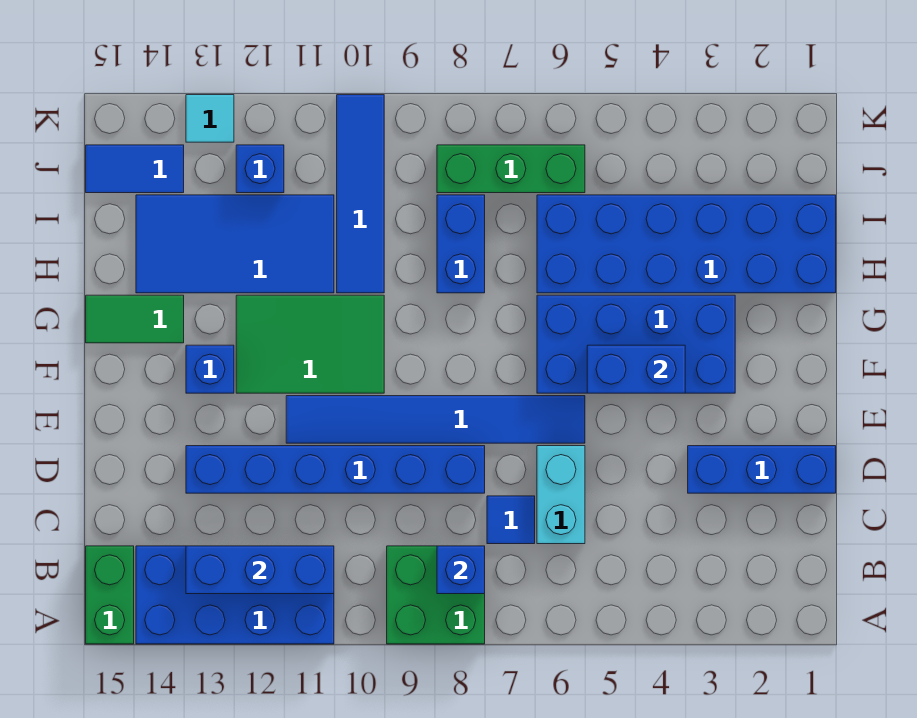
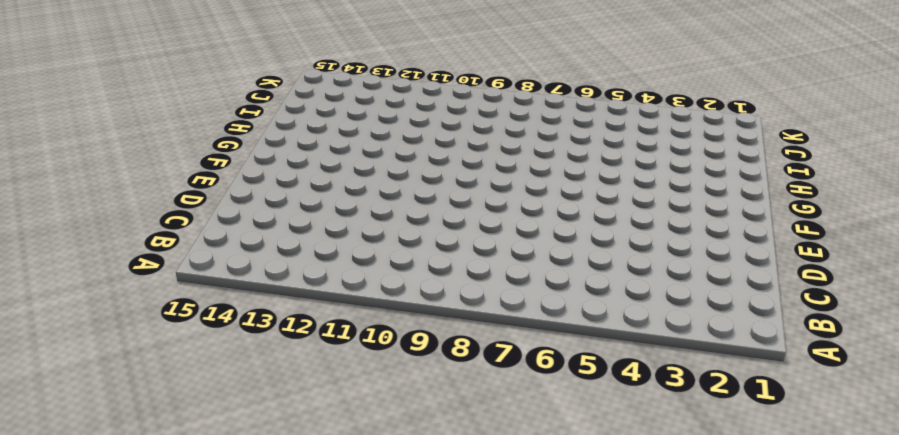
none -> green 2x2 brick [387,546,485,644]
none -> blue 2x4 brick [136,546,334,644]
none -> green 1x2 brick [86,546,134,644]

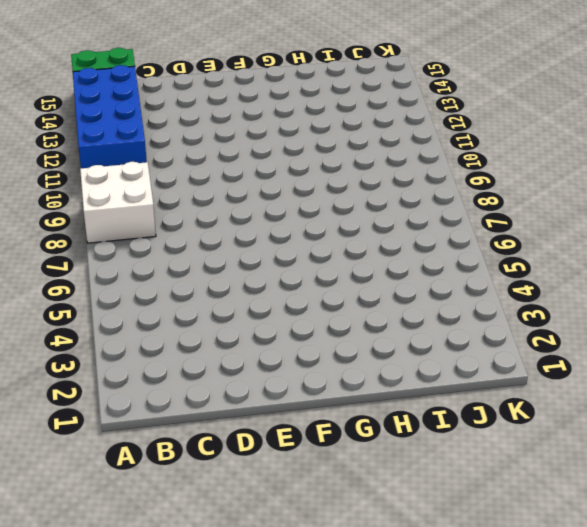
white 2x2 brick [80,162,156,243] -> green 2x2 brick [387,546,485,644]
none -> cyan 1x2 brick [537,446,585,544]
none -> blue 1x1 tile [487,496,535,544]
none -> blue 1x3 brick [688,446,836,493]

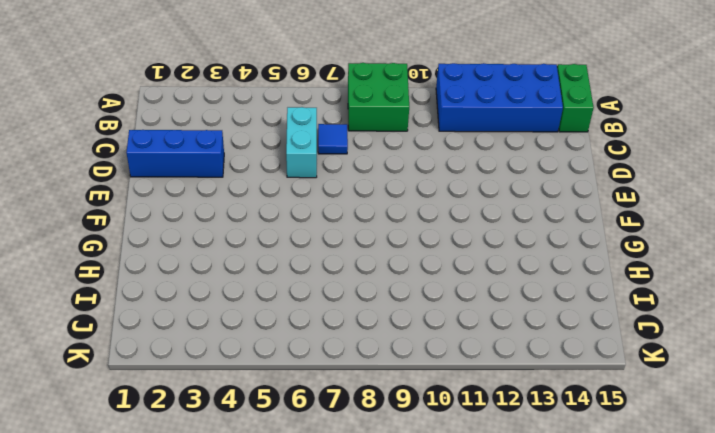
none -> blue 1x6 brick [186,446,485,493]
none -> blue 1x6 tile [286,396,585,443]
none -> blue 2x4 brick [537,295,735,393]

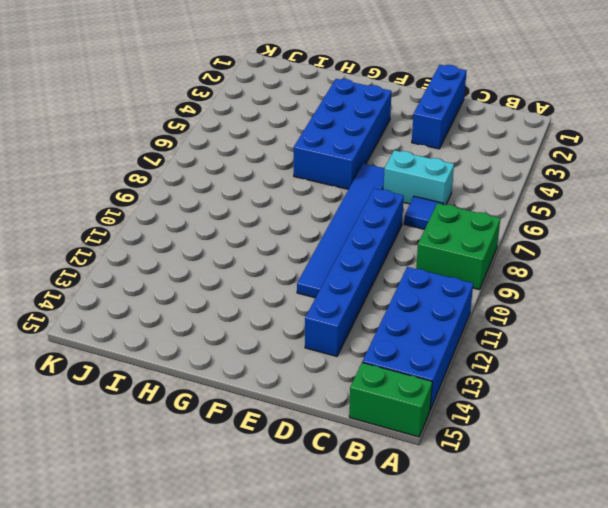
none -> green 2x3 tile [236,295,384,393]
none -> blue 1x1 brick [186,345,234,393]
none -> green 1x2 tile [86,295,184,343]

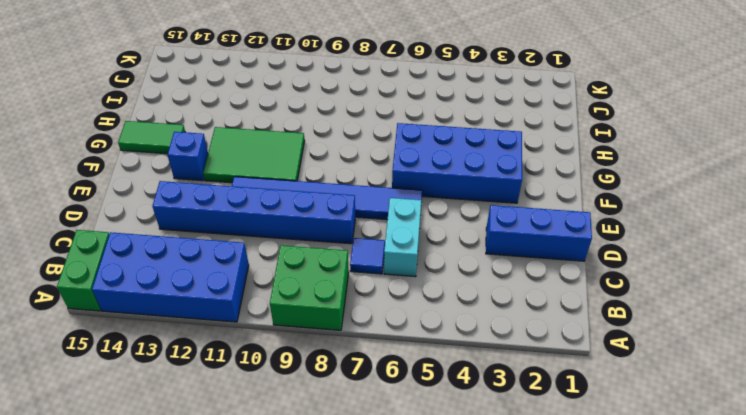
none -> blue 2x6 brick [537,195,836,293]
none -> blue 1x2 brick [437,195,485,293]
none -> blue 1x4 tile [337,95,384,293]

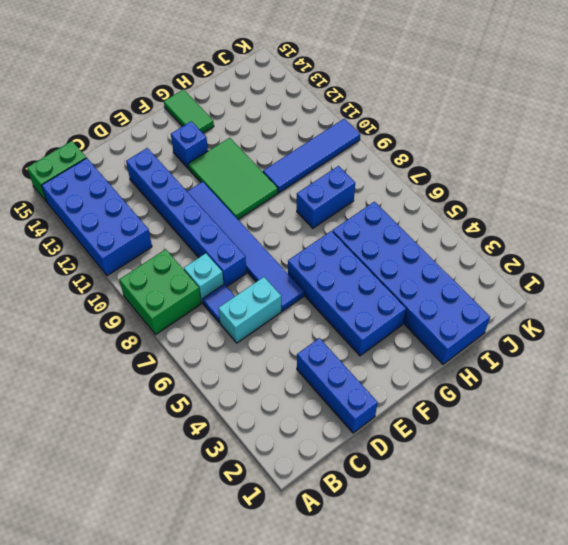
cyan 1x1 brick [184,253,224,303] -> none
none -> blue 2x4 tile [136,195,334,293]
none -> green 1x3 brick [437,145,585,193]
none -> blue 1x1 brick [236,145,284,193]

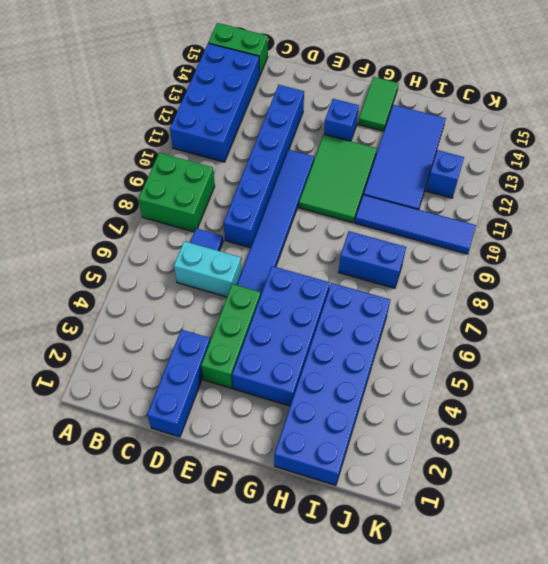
green 1x3 brick [201,284,261,388] -> green 1x3 brick moved to [437,145,585,193]
none -> blue 1x2 tile [86,145,184,193]
none -> cyan 1x1 tile [186,95,234,142]
none -> blue 1x1 brick [437,546,485,594]

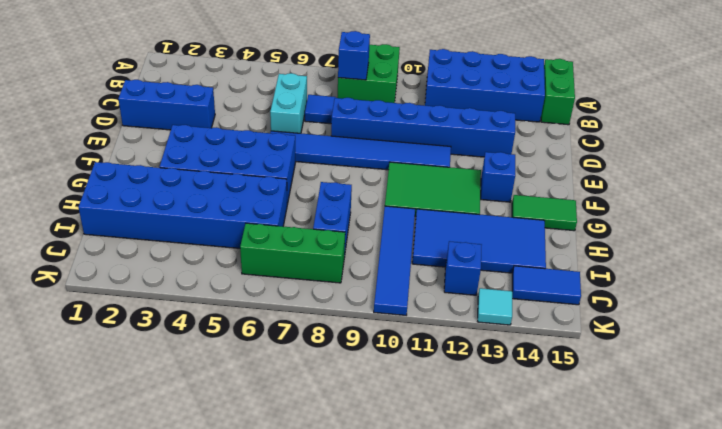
none -> blue 1x3 brick [186,546,334,594]
none -> blue 1x2 brick [587,345,685,393]

